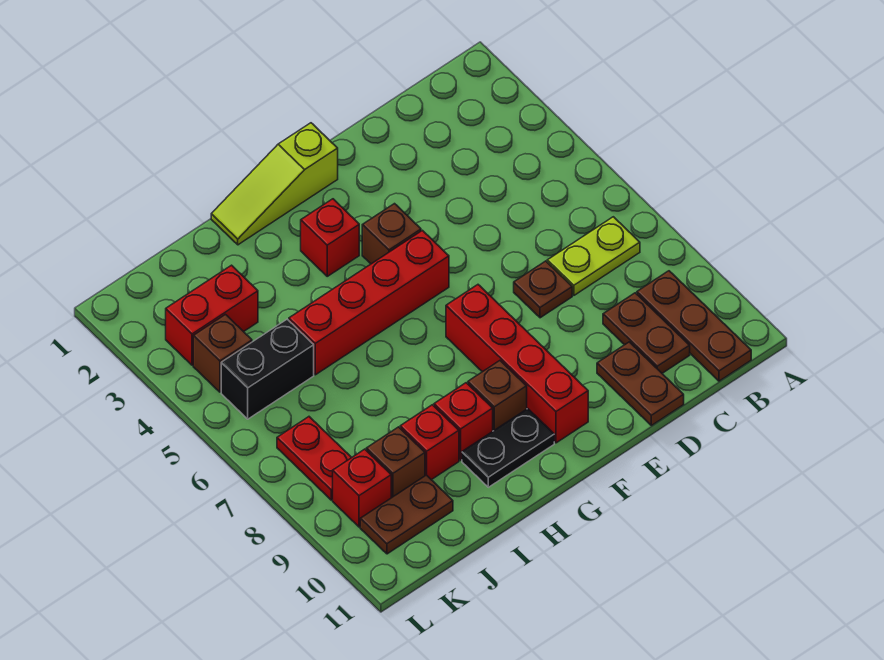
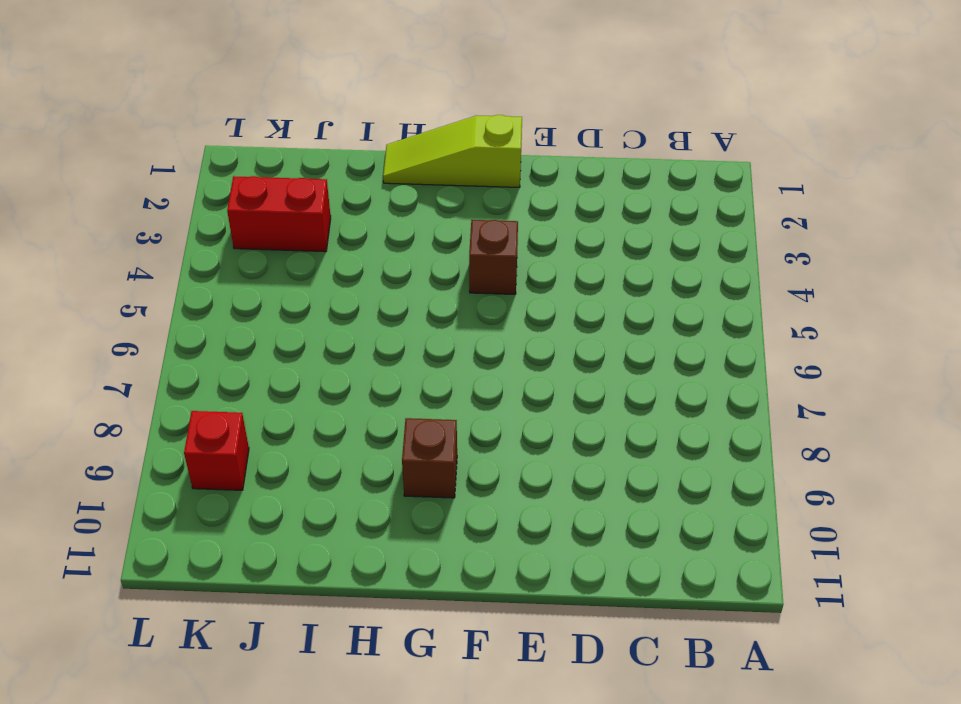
none -> lime 1x2 plate [547,217,640,295]
none -> brown 1x3 plate [637,271,751,381]
none -> brown 1x2 plate [603,293,690,373]

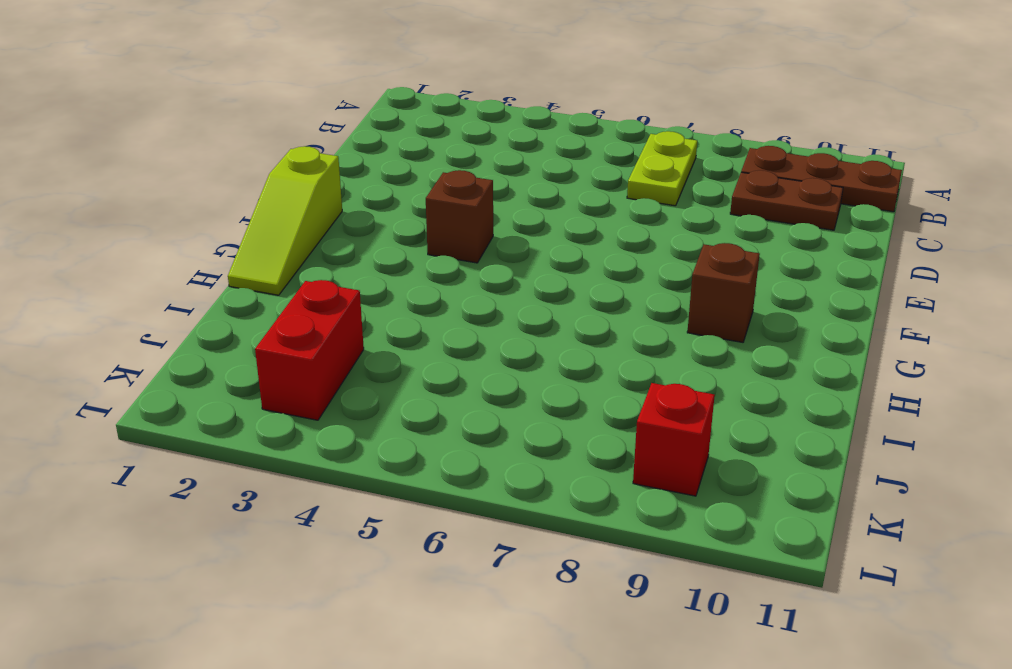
none -> brown 1x1 plate [514,261,572,318]
none -> brown 1x2 plate [597,342,684,426]
none -> red 1x4 brick [289,230,449,375]

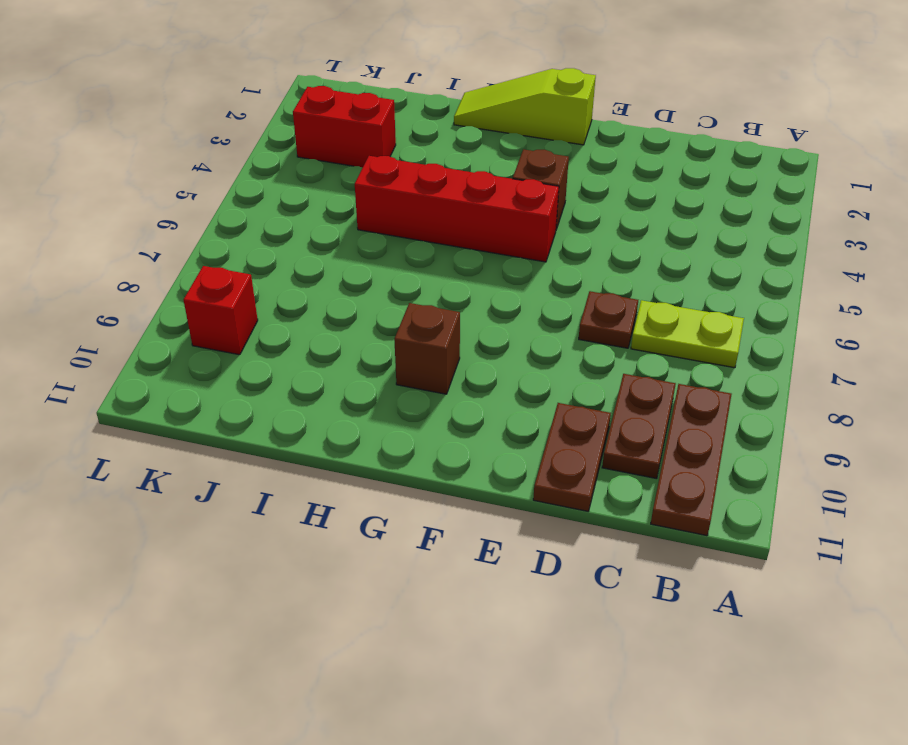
none -> red 1x4 brick [446,285,588,443]
none -> red 1x1 brick [301,199,359,276]
none -> black 1x2 plate [462,409,554,487]

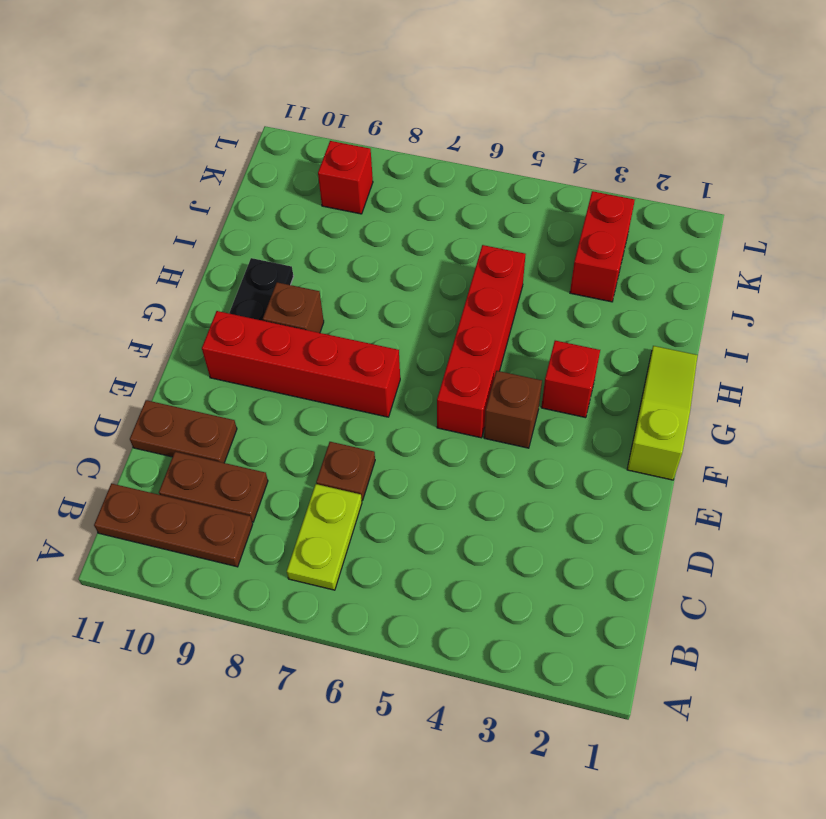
none -> red 1x1 brick [434,383,493,460]
none -> red 1x1 brick [400,405,459,480]
none -> black 1x2 brick [221,319,314,419]

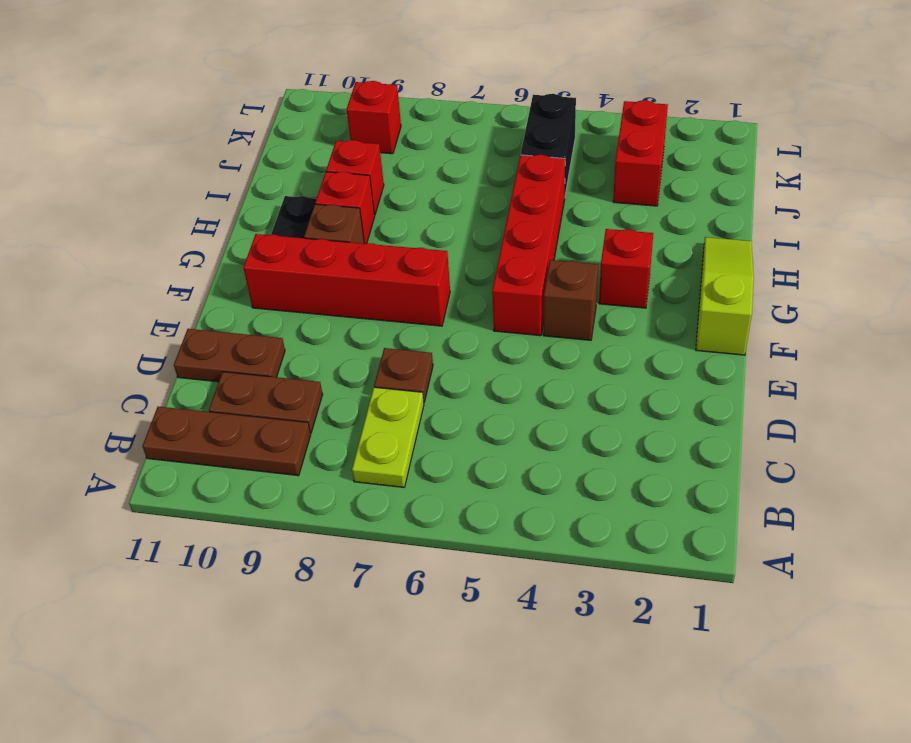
none -> brown 1x1 brick [366,427,425,498]
none -> brown 1x2 plate [360,475,453,554]
none -> brown 1x1 brick [193,315,252,392]

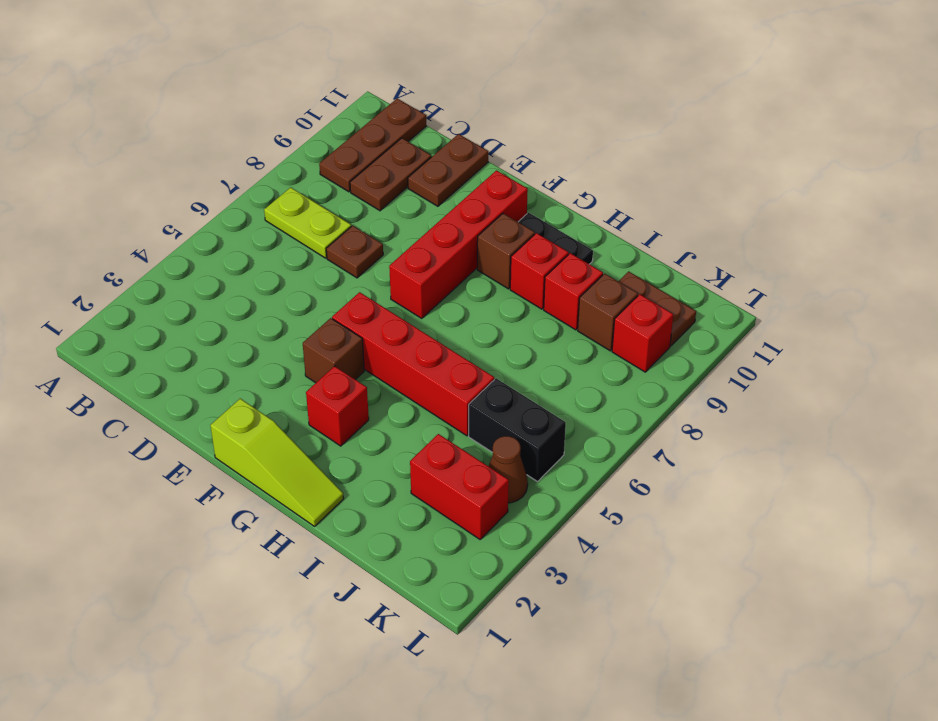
brown 1x1 cone [489,436,528,503] -> brown 1x1 brick [193,315,252,392]
none -> red 1x2 plate [277,417,352,500]

